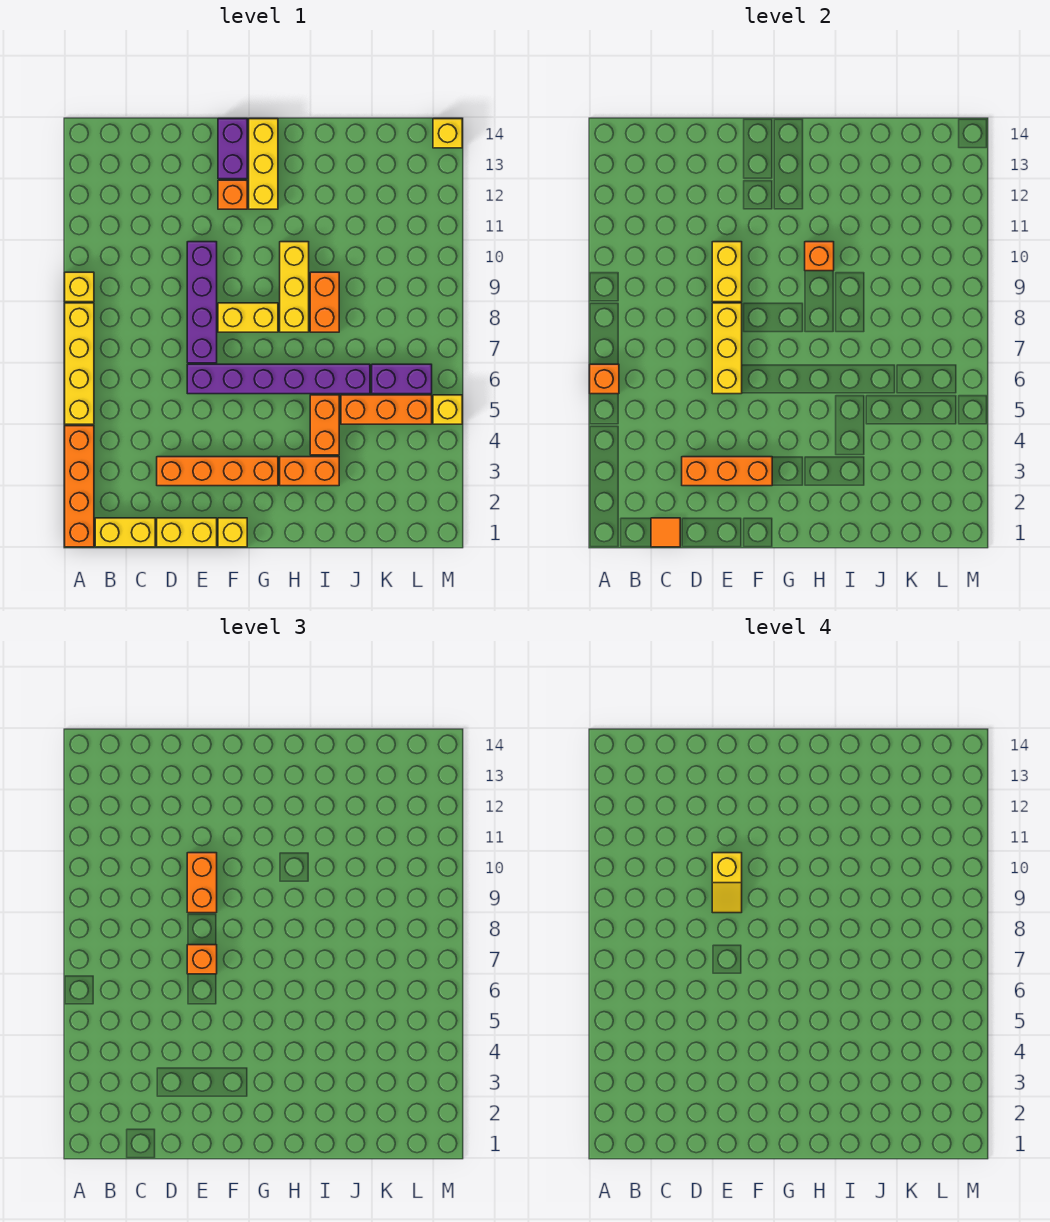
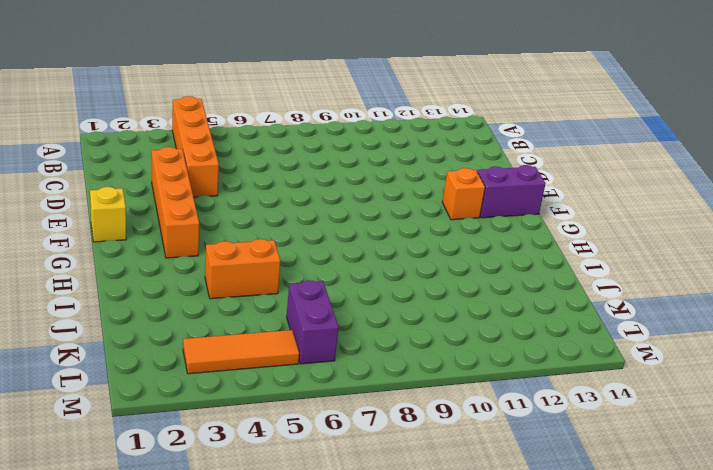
orange 1x4 brick [172,96,219,197] -> orange 1x4 brick turned to [65,426,94,547]
orange 1x3 tile [183,330,299,374] -> orange 1x3 brick [341,395,432,424]
none -> yellow 1x4 brick [65,303,94,424]
none -> yellow 1x1 brick [65,272,94,302]
none -> yellow 1x2 brick [95,518,155,547]
none -> yellow 1x2 brick [157,518,217,547]

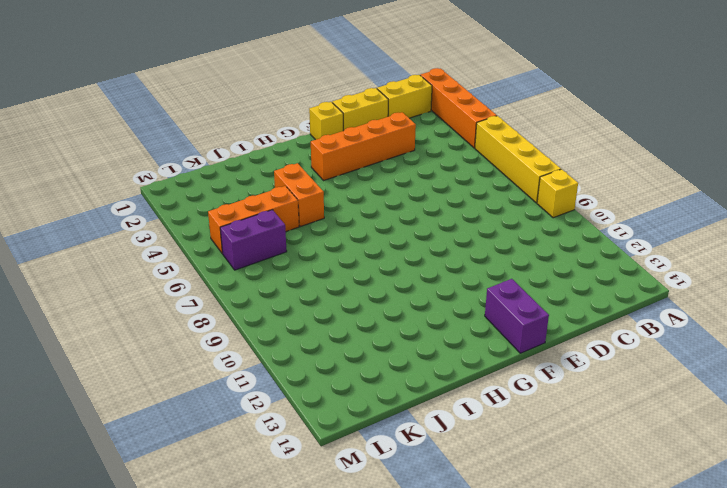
none -> purple 1x6 brick [187,364,370,394]
none -> purple 1x4 brick [187,242,217,363]
none -> yellow 1x2 brick [218,303,278,332]
none -> orange 1x1 brick [218,180,247,209]

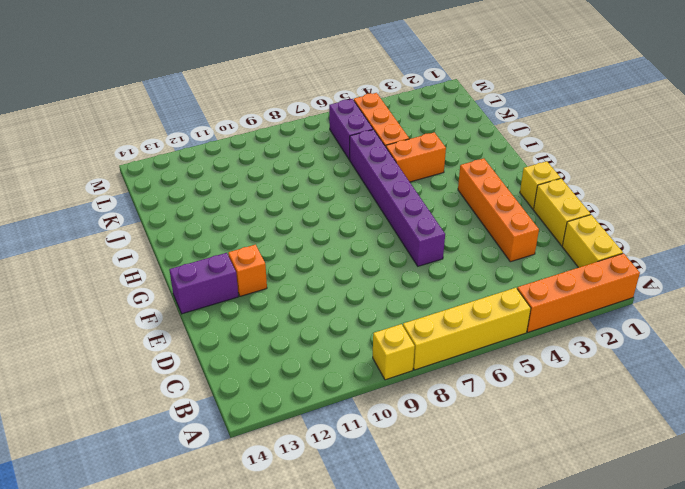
none -> purple 1x4 brick [187,242,217,363]
none -> yellow 1x2 brick [218,303,278,332]
none -> yellow 1x3 brick [249,119,278,209]
none -> orange 1x2 brick [280,457,339,486]

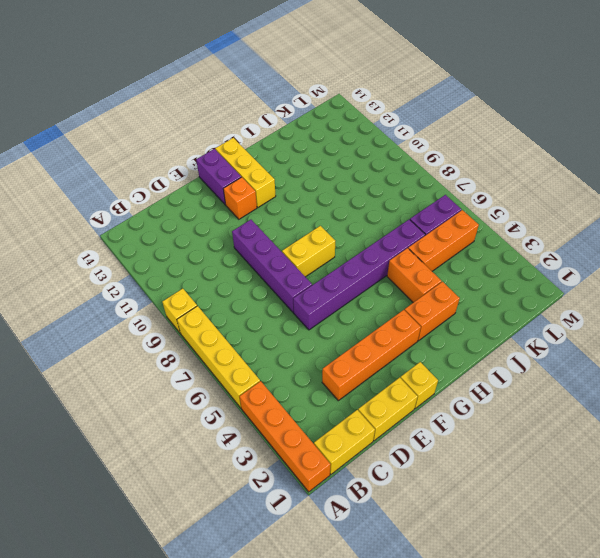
none -> yellow 1x3 brick [280,242,309,332]
none -> orange 1x2 brick [310,272,339,332]
none -> yellow 1x1 brick [433,395,462,424]
none -> yellow 1x1 brick [433,119,462,148]

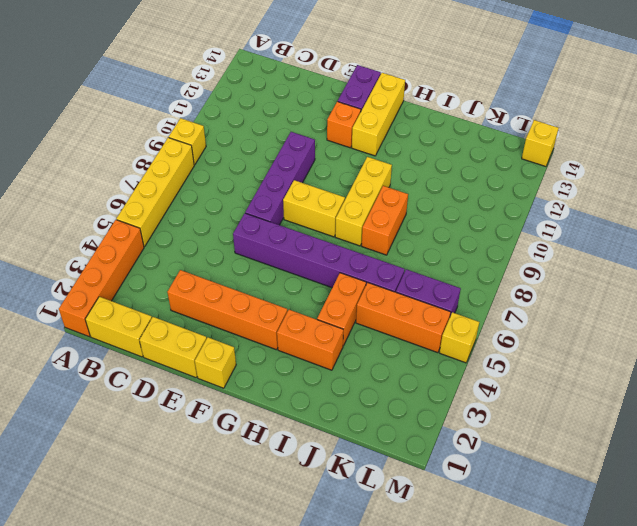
none -> orange 1x1 brick [590,364,619,394]
none -> orange 1x1 tile [651,518,680,547]
none -> orange 1x3 brick [682,457,772,486]
none -> yellow 1x3 brick [712,303,742,394]

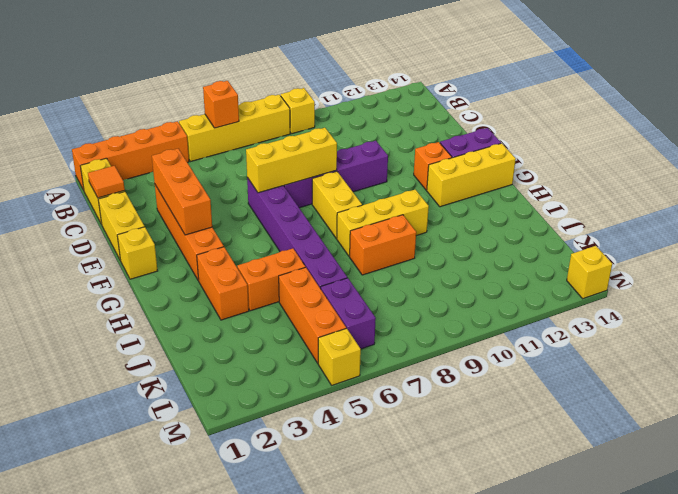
none -> yellow 1x2 brick [712,242,742,302]
none -> orange 1x1 brick [805,242,834,271]
none -> orange 1x1 brick [187,945,217,974]
none -> orange 1x2 brick [187,853,217,913]

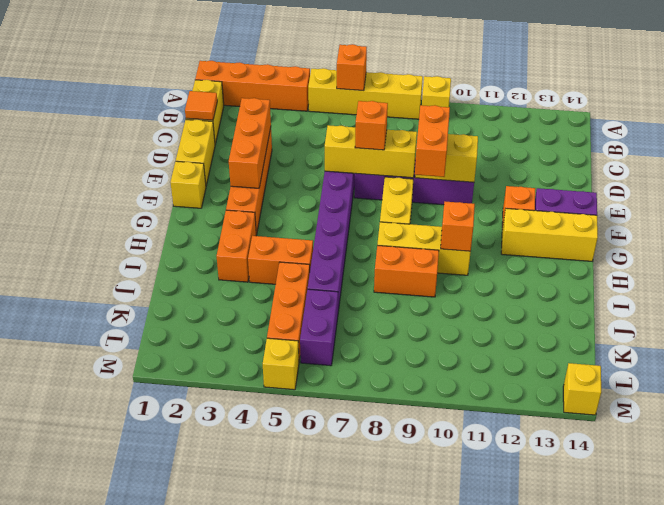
orange 1x2 brick [415,105,450,177] -> orange 1x2 brick turned to [187,853,217,913]
none -> yellow 1x2 slope [712,853,742,913]

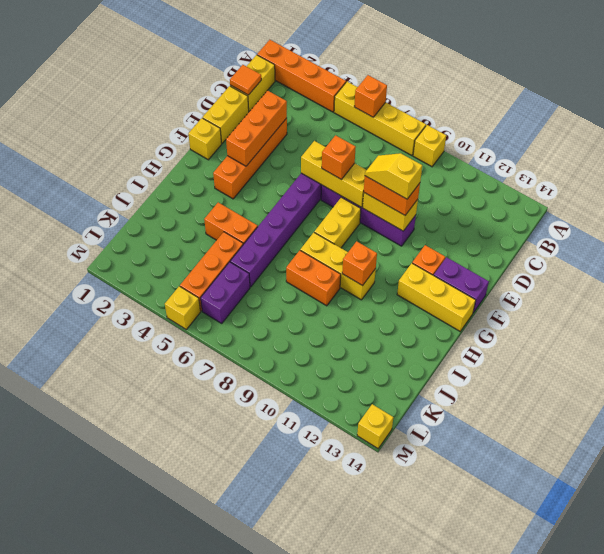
none -> orange 1x2 brick [280,457,339,486]

